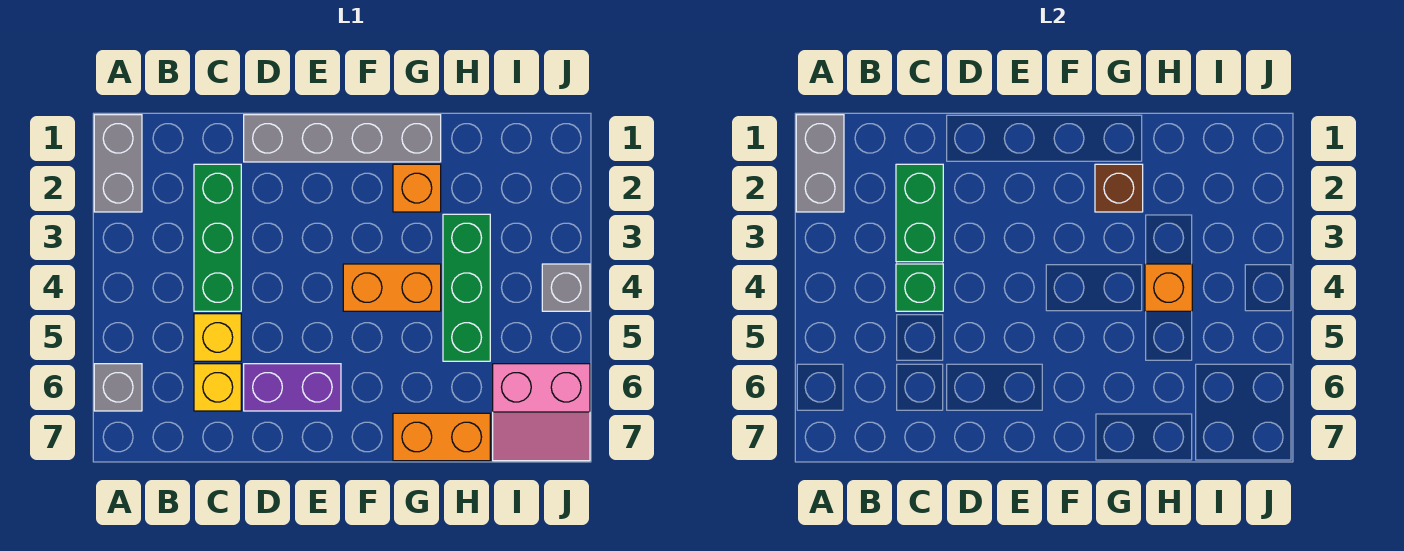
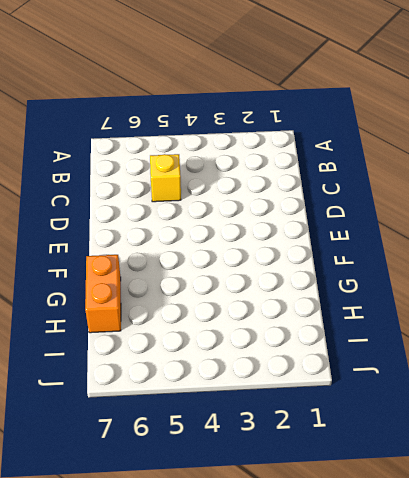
none -> grey 1x2 brick [94,115,142,212]
none -> grey 1x1 brick [94,364,142,411]
none -> green 1x3 brick [194,164,241,311]

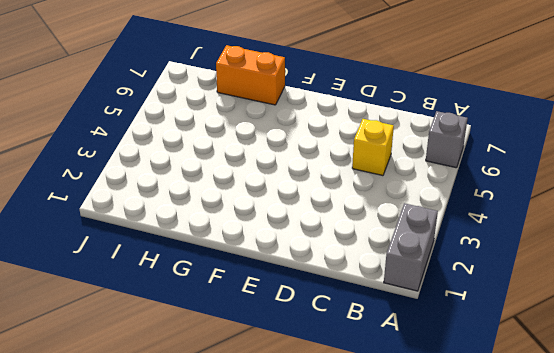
none -> green 1x3 brick [194,164,241,311]
none -> yellow 1x1 brick [194,364,241,411]
none -> grey 1x4 brick [244,115,441,162]

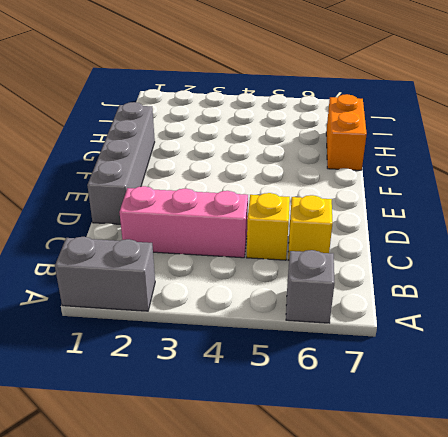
pink 1x3 brick [119,186,248,258] -> green 1x3 brick [194,164,241,311]
none -> purple 1x2 brick [244,364,341,411]
none -> orange 1x2 brick [343,264,441,311]
none -> orange 1x1 brick [393,164,441,212]

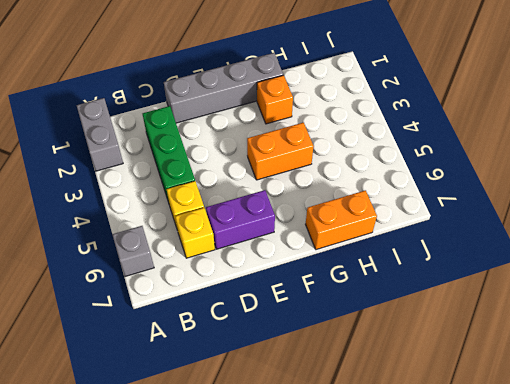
none -> green 1x3 brick [443,214,490,361]
none -> pink 2x2 slope [493,364,590,461]
none -> grey 1x1 brick [542,264,590,311]

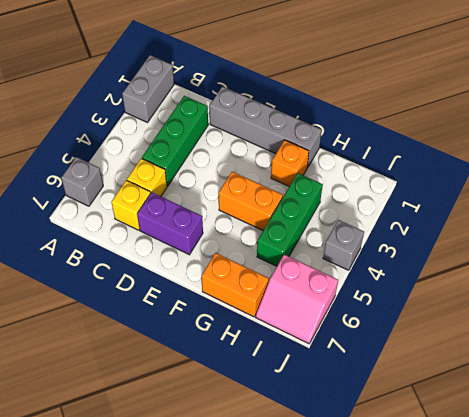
none -> grey 1x2 brick [796,115,844,212]
none -> green 1x2 brick [896,164,943,262]
none -> green 1x1 brick [896,264,943,311]

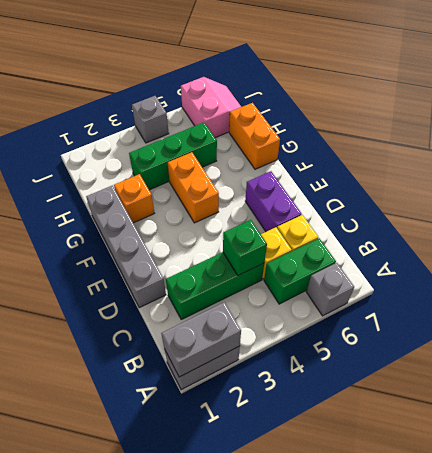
green 1x2 brick [264,238,336,304] -> green 1x2 brick moved to [896,164,943,262]
none -> brown 1x1 brick [1095,164,1143,212]
none -> orange 1x1 brick [1145,264,1192,311]

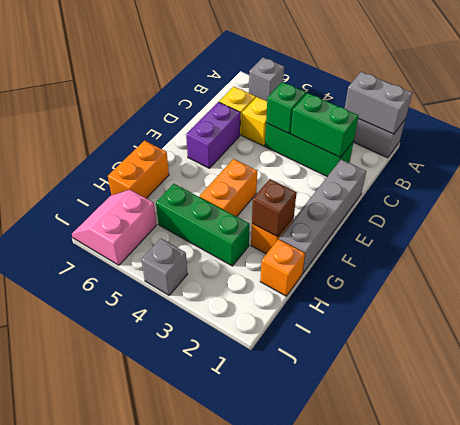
orange 1x1 brick [260,239,305,296] -> orange 1x1 brick moved to [1145,264,1192,311]

